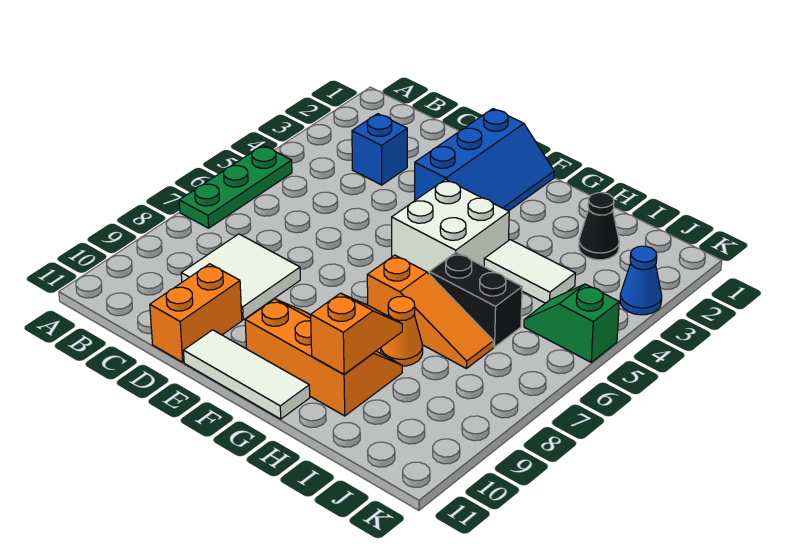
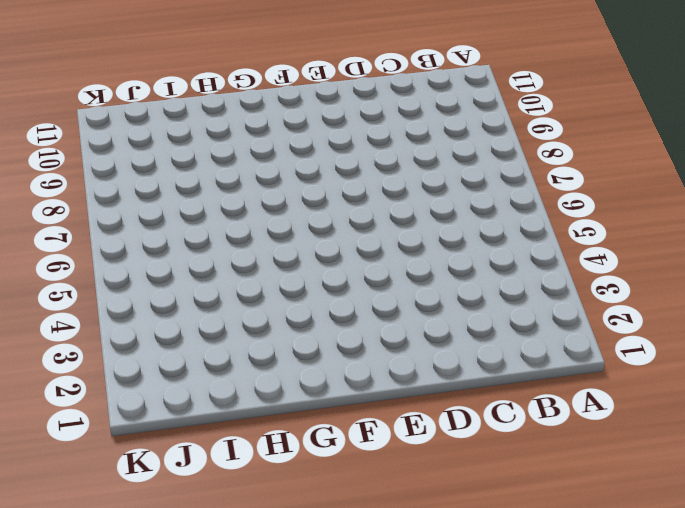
none -> green 1x3 plate [179,145,292,228]
none -> blue 1x1 brick [352,114,407,185]
none -> white 2x2 tile [181,234,300,320]

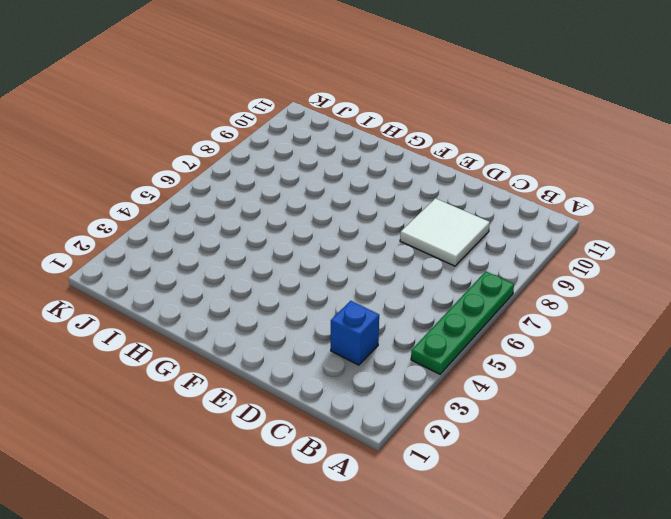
green 1x4 plate [411,271,514,374] -> green 1x3 plate [179,145,292,228]
none -> orange 1x2 brick [150,264,242,362]
none -> blue 2x3 slope [415,109,554,211]
none -> white 1x3 tile [184,330,310,419]

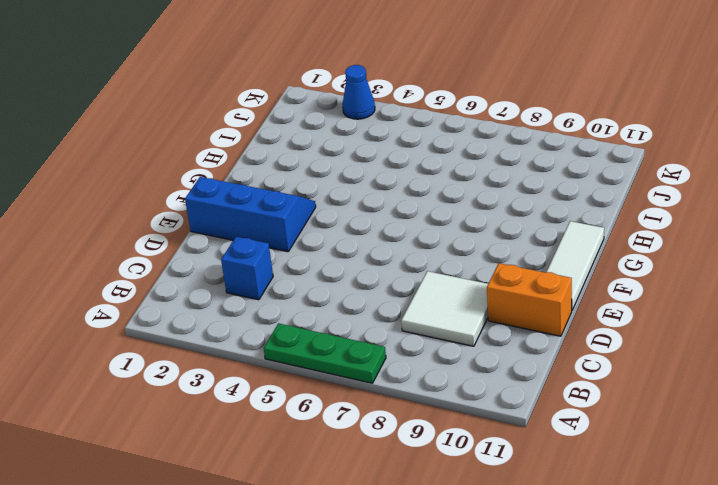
none -> white 2x2 brick [392,179,509,274]
none -> orange 2x3 slope [245,299,402,416]
none -> orange 1x3 slope [367,255,493,368]

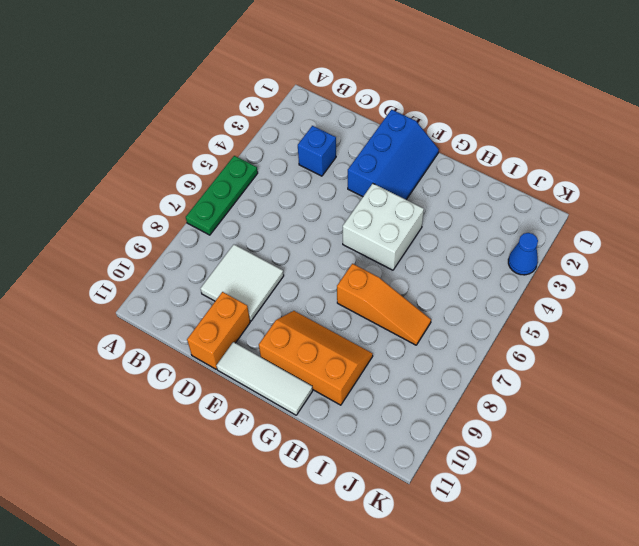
none -> white 1x2 tile [484,240,575,303]
none -> black 1x2 brick [429,252,522,347]
none -> orange 1x1 cone [381,296,423,366]

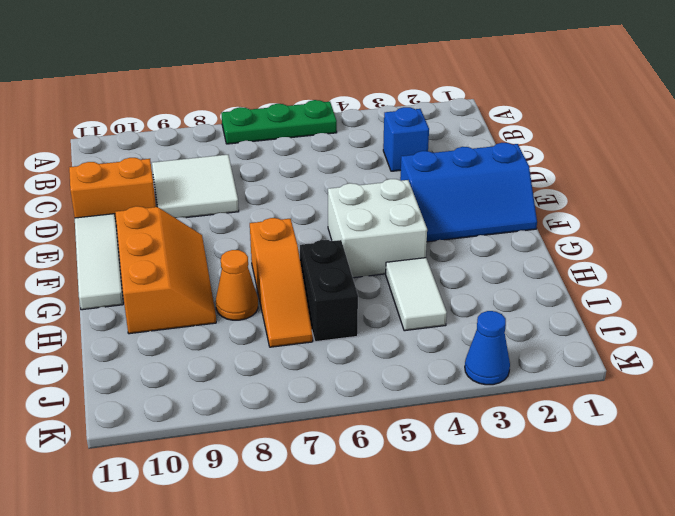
none -> black 1x1 cone [579,193,619,260]
none -> green 1x2 slope [524,284,619,362]
none -> orange 1x2 slope [311,293,402,374]

